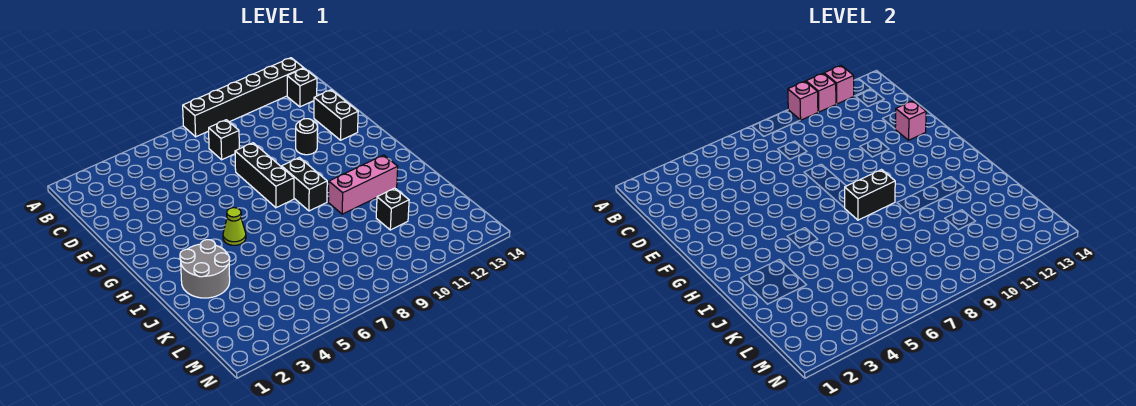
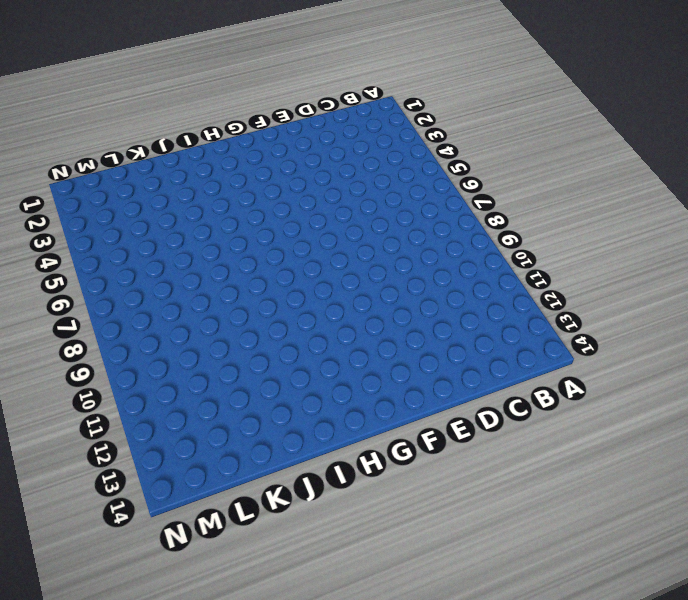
none -> black 1x6 brick [183,58,303,137]
none -> black 1x1 brick [287,68,317,107]
none -> black 1x1 brick [208,120,239,160]

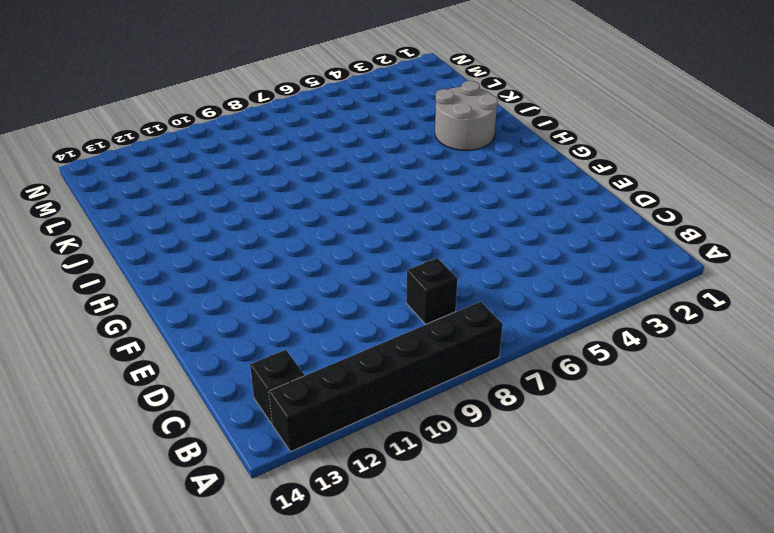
none -> black 1x2 brick [314,90,358,140]
none -> black 1x3 brick [235,143,294,208]
none -> black 1x1 round brick [296,119,318,155]

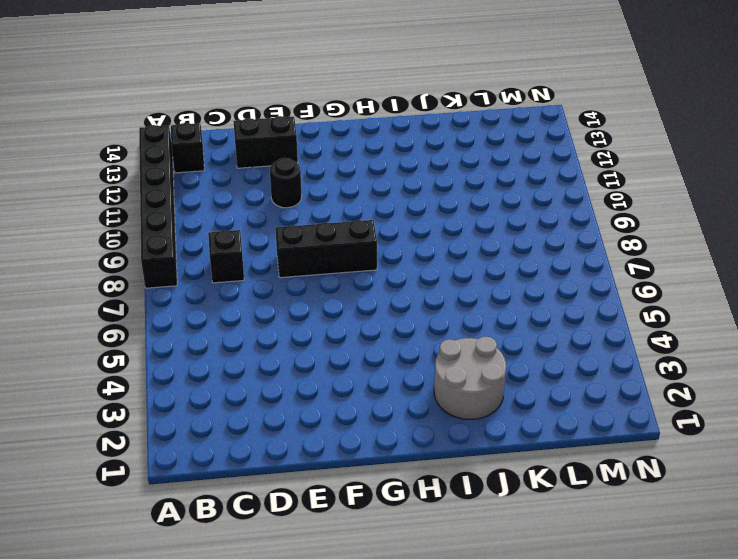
none -> black 1x2 brick [282,158,327,211]
none -> lime 1x1 cone [223,208,246,245]
none -> pink 1x3 brick [328,155,398,214]

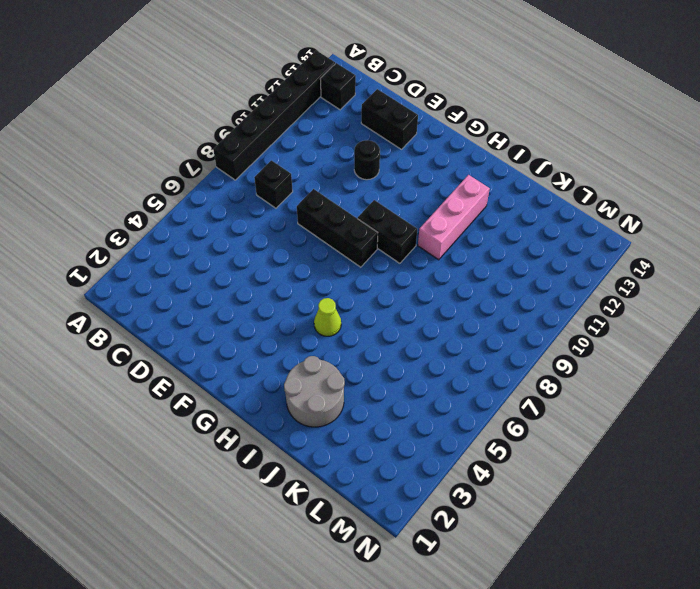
none -> black 1x1 brick [376,188,409,230]
none -> pink 1x1 brick [788,81,818,120]
none -> pink 1x1 brick [806,73,836,112]

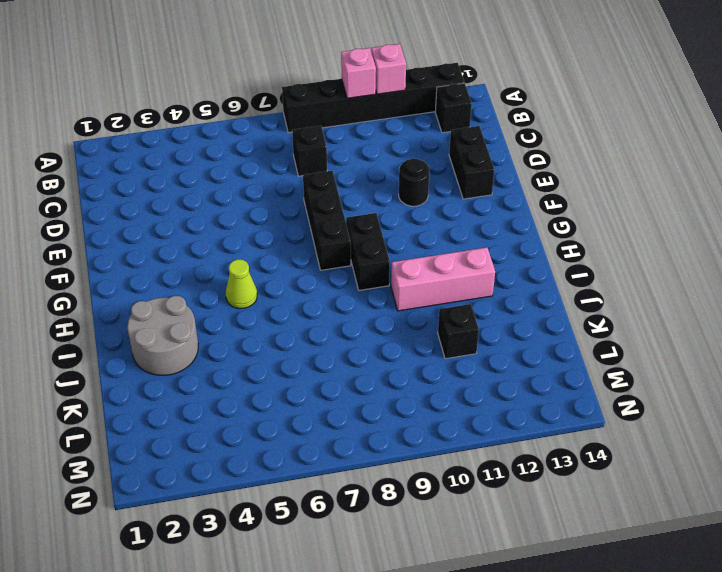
none -> pink 1x1 brick [824,66,854,104]
none -> pink 1x1 brick [895,101,926,140]
none -> black 1x2 brick [845,170,895,220]

